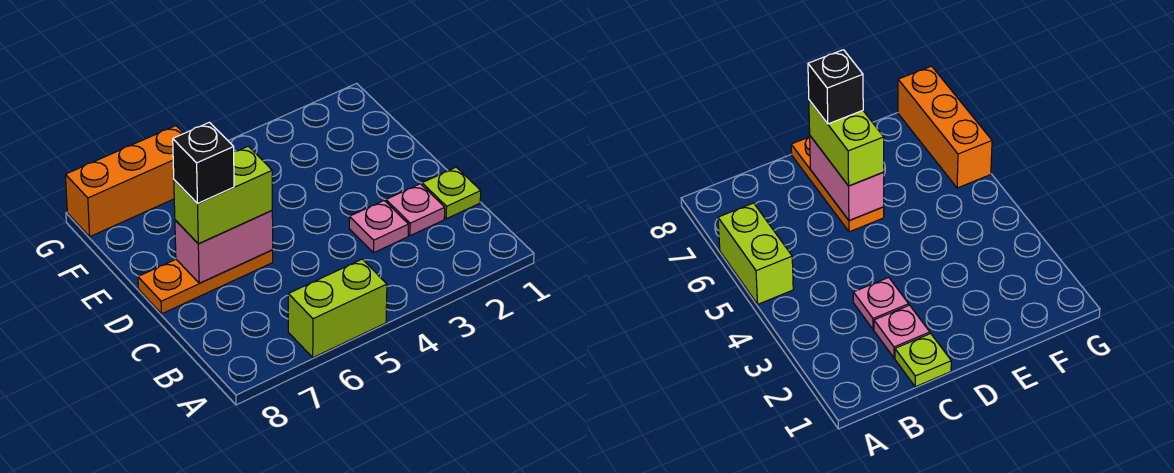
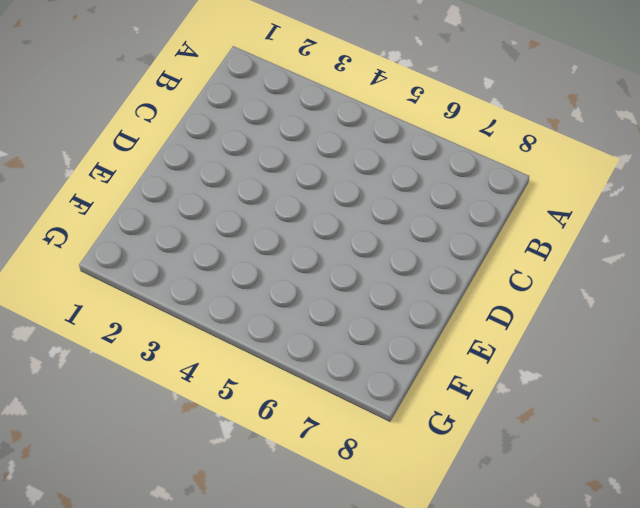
none -> lime 1x2 brick [288,259,387,358]
none -> lime 1x1 plate [422,167,481,219]

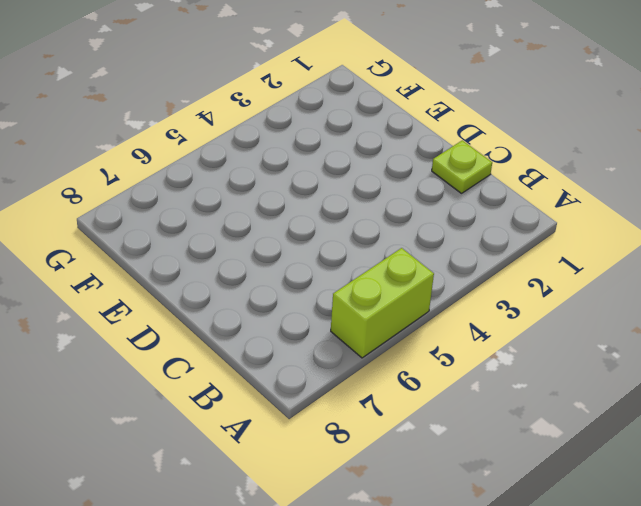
none -> pink 1x1 plate [386,184,445,236]
none -> pink 1x1 plate [349,201,409,253]

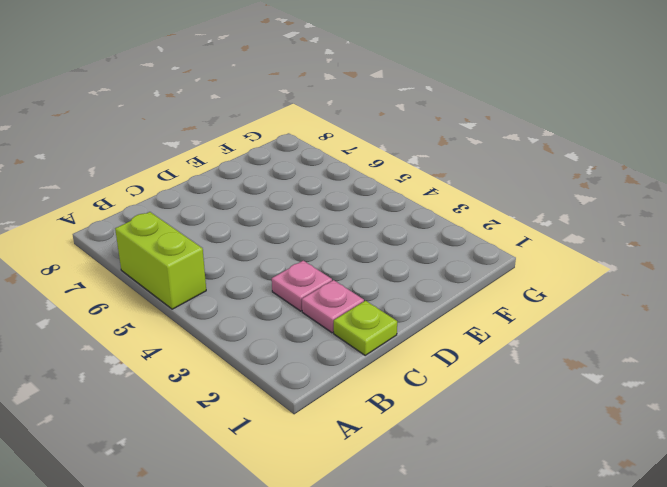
none -> orange 1x3 plate [138,250,273,314]
none -> orange 1x3 brick [65,126,184,237]

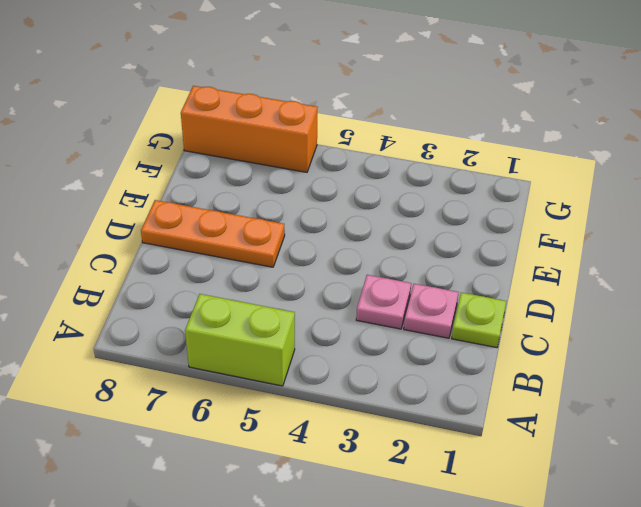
none -> pink 1x2 brick [175,211,273,283]
none -> lime 1x2 brick [174,146,272,244]

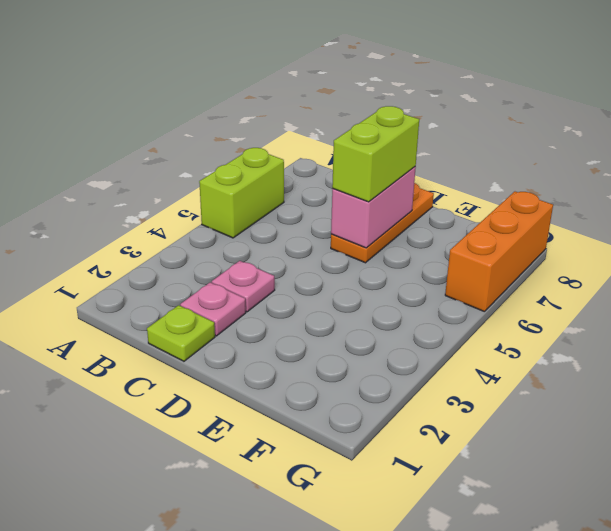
none -> black 1x1 brick [173,122,234,203]

